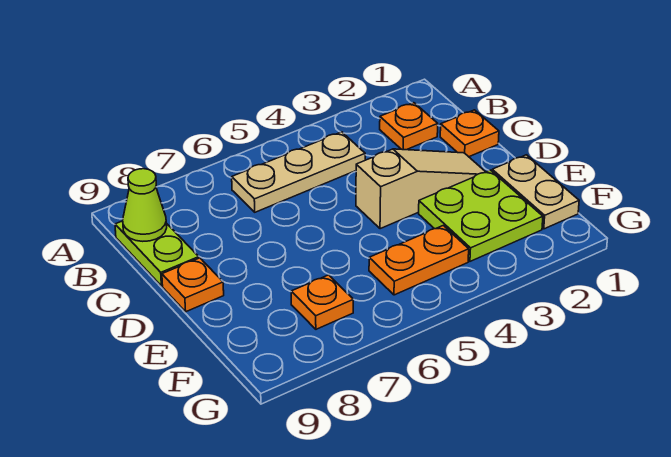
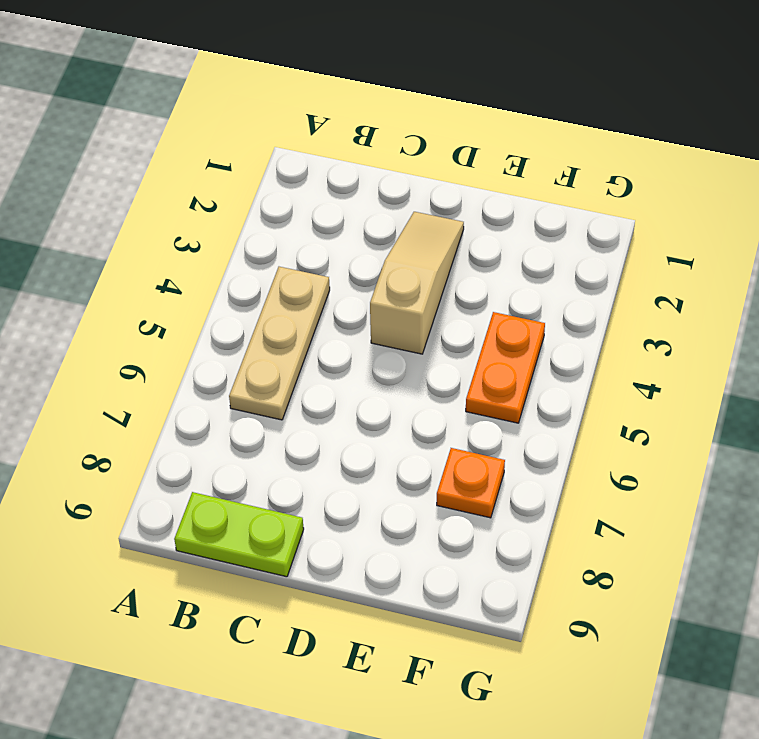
none -> orange 1x1 plate [380,103,438,150]
none -> orange 1x1 plate [440,110,499,157]

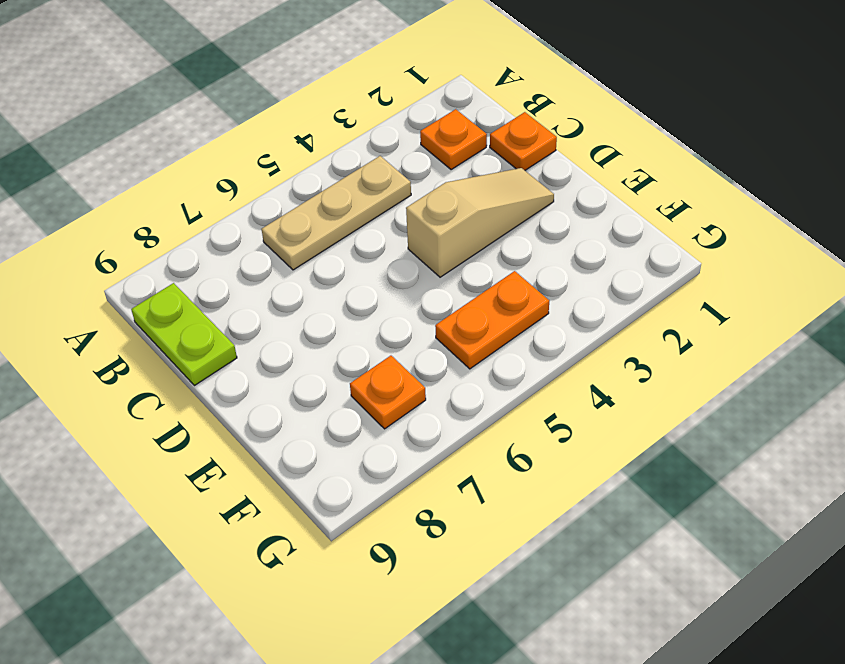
none -> orange 1x1 plate [162,258,224,312]
none -> tan 1x2 plate [492,155,579,229]

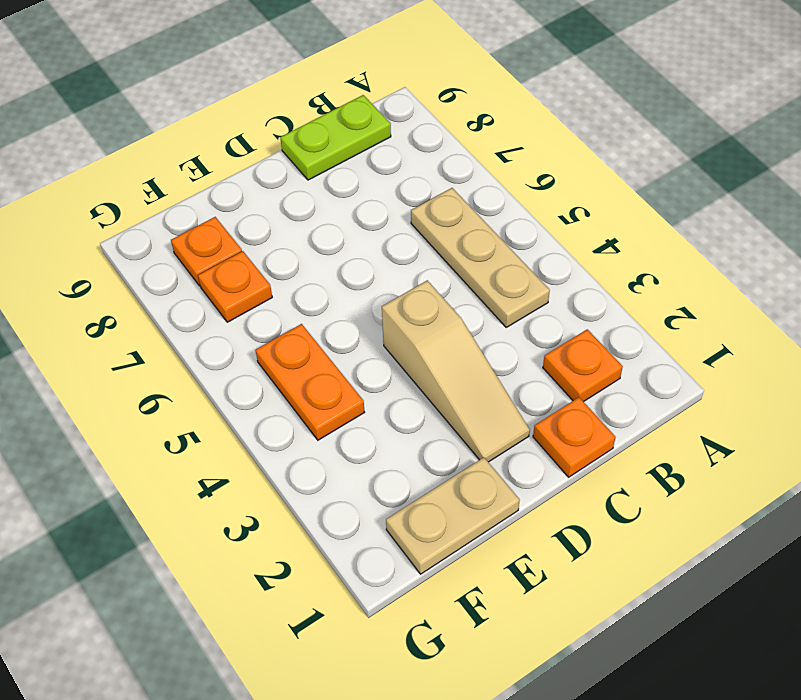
orange 1x1 plate [171,217,242,286] -> orange 1x1 plate moved to [162,258,224,312]
none -> lime 2x2 plate [419,170,543,261]
none -> lime 1x1 cone [123,169,167,241]

